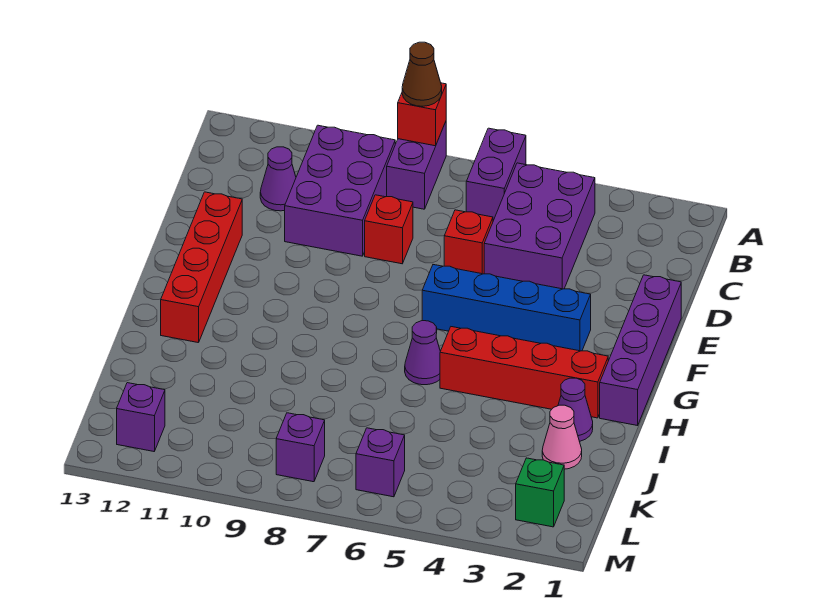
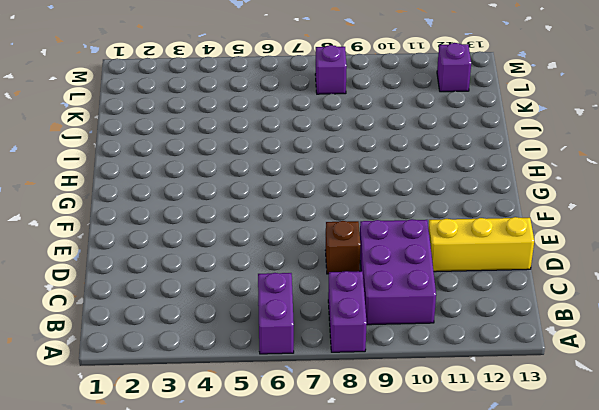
brown 1x1 brick [325,221,360,274] -> red 1x1 brick [365,195,413,264]
yellow 1x3 brick [428,217,534,272] -> none
none -> purple 2x3 brick [484,163,595,289]
none -> purple 1x1 cone [260,147,296,211]
none -> red 1x1 brick [444,210,493,274]

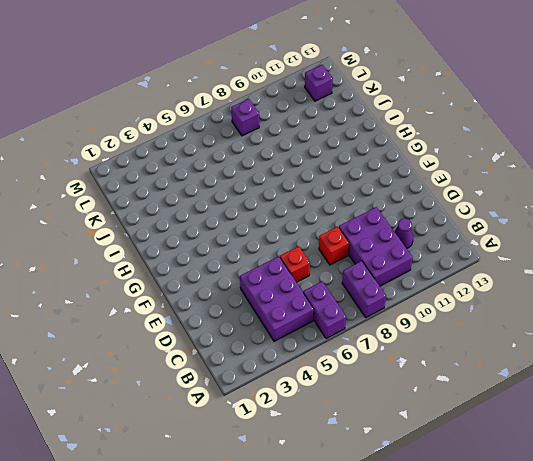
none -> purple 1x4 brick [600,275,681,426]
none -> red 1x4 brick [161,192,242,343]
none -> blue 1x4 brick [422,265,591,351]

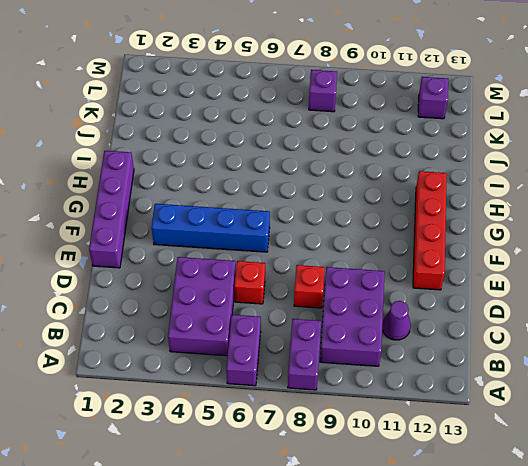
none -> red 1x4 brick [440,327,608,418]
none -> purple 1x1 cone [405,321,440,385]
none -> purple 1x1 cone [558,378,593,441]

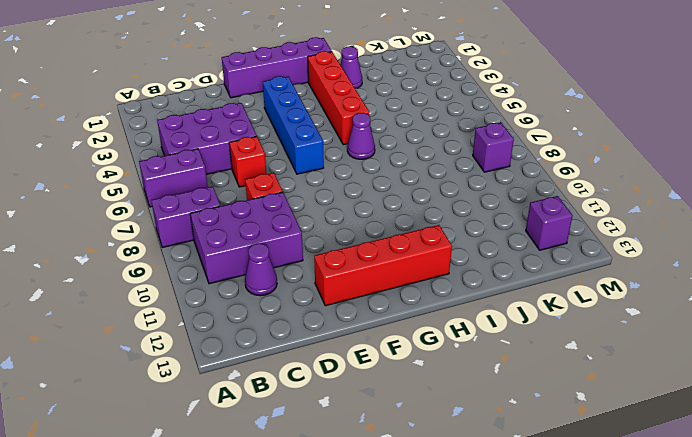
none -> pink 1x1 cone [542,405,582,469]
none -> green 1x1 brick [516,458,564,527]
none -> purple 1x1 brick [356,428,405,497]

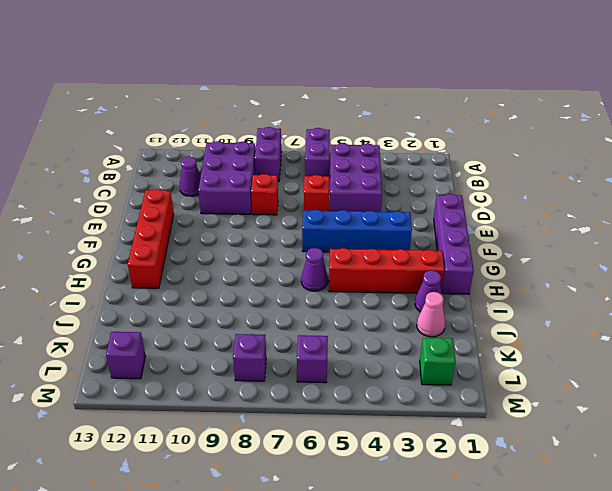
none -> red 1x1 brick [398,83,446,146]
none -> brown 1x1 cone [402,42,442,106]

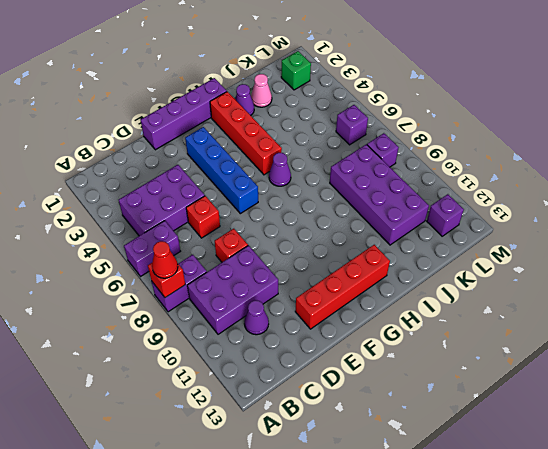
red 1x1 cone [152,241,178,278] -> brown 1x1 cone [402,42,442,106]
purple 2x4 brick [330,144,429,245] -> none

